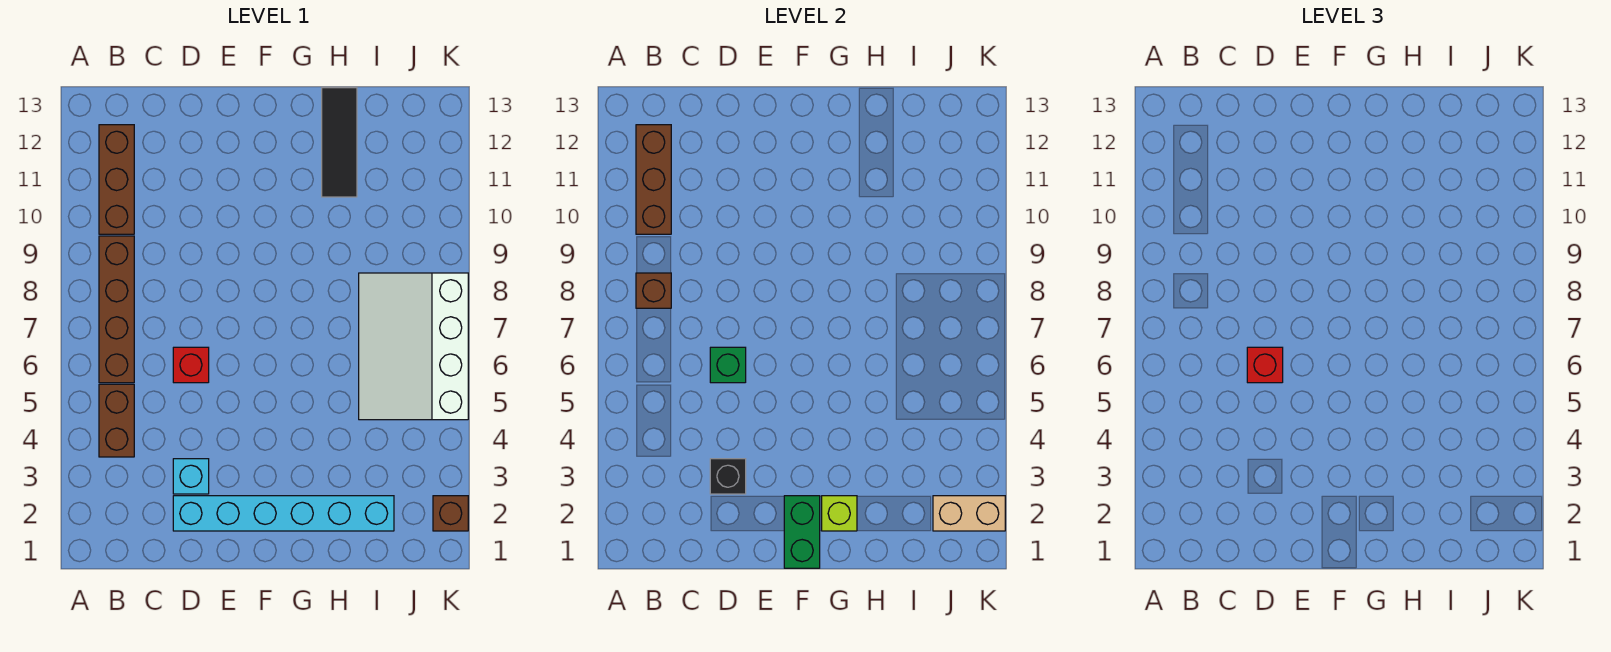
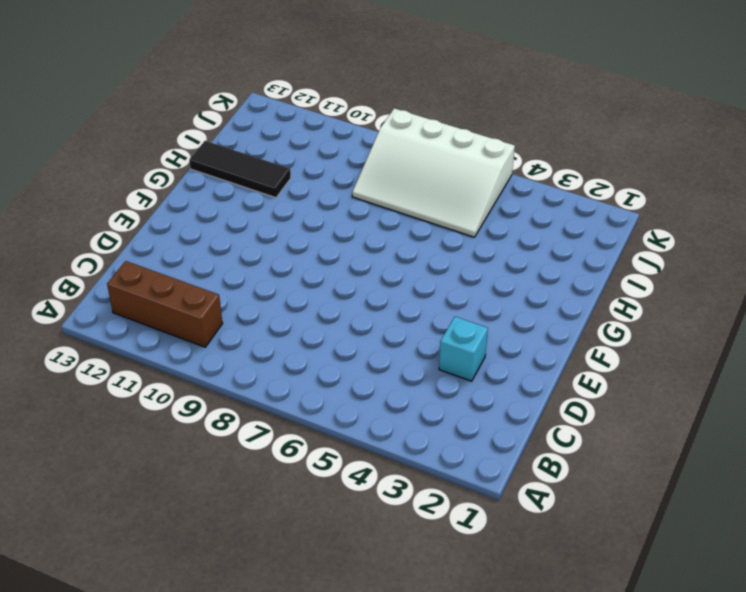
none -> brown 1x2 brick [99,384,134,457]
none -> brown 1x4 brick [99,236,134,383]
none -> cyan 1x6 brick [173,496,394,531]

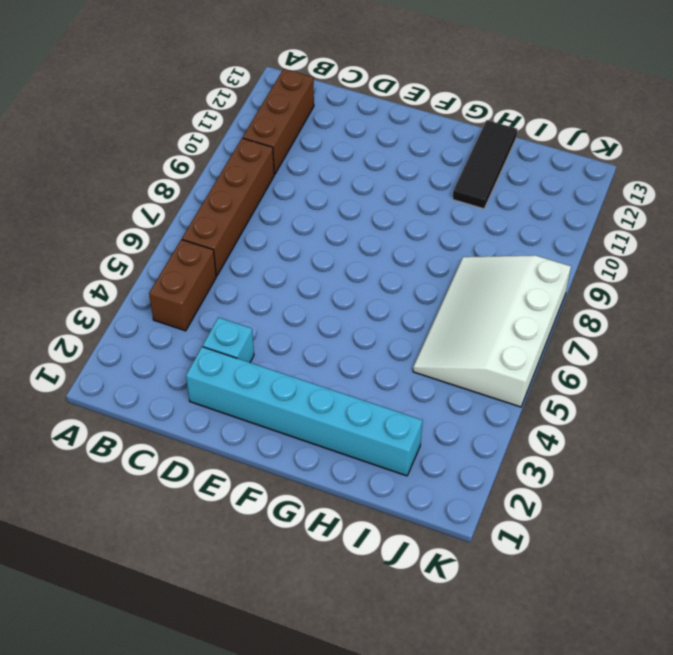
none -> red 1x1 brick [173,347,209,383]
none -> brown 1x1 brick [433,496,468,531]
none -> brown 1x1 brick [636,273,671,308]

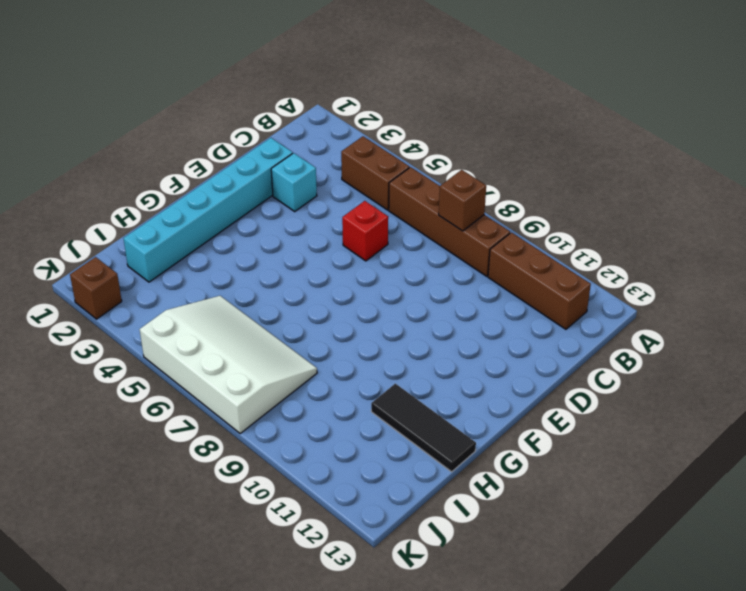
none -> brown 1x3 brick [636,125,671,234]
none -> black 1x1 brick [710,459,746,494]
none -> green 1x1 brick [710,347,746,383]

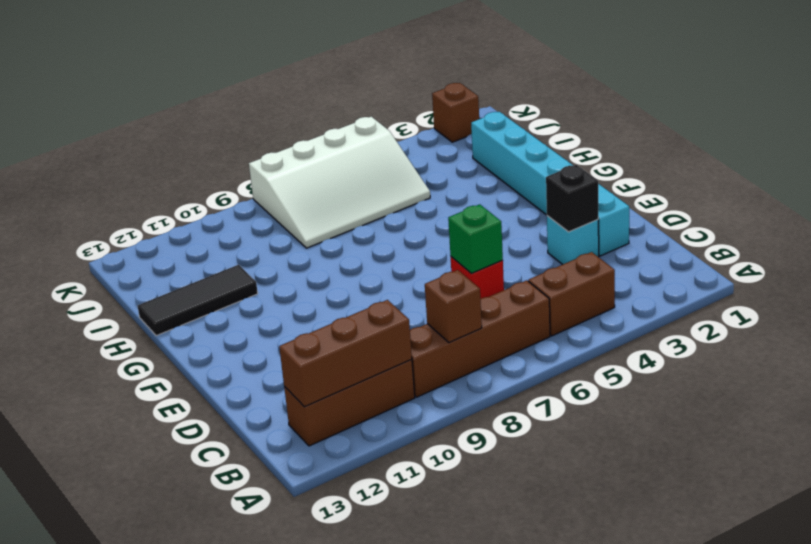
none -> green 1x2 brick [784,496,820,568]
none -> lime 1x1 brick [822,496,857,531]
none -> tan 1x2 brick [933,496,1005,531]

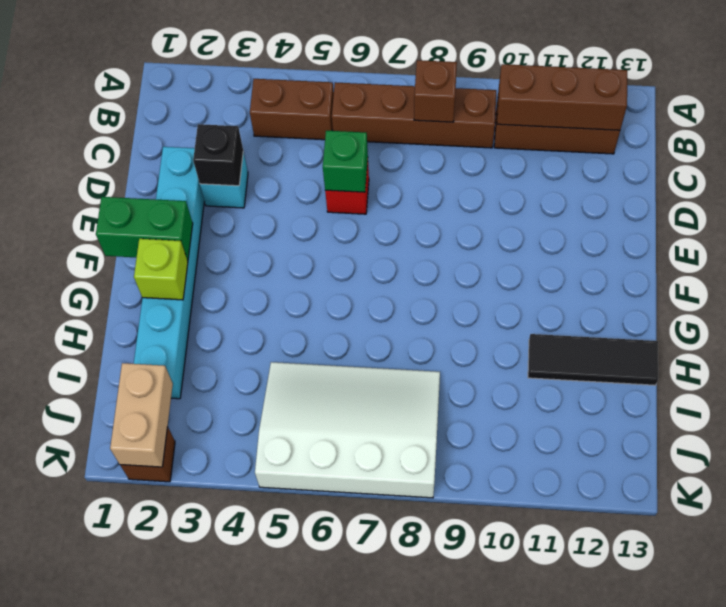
none -> red 1x1 brick [1247,347,1283,383]

